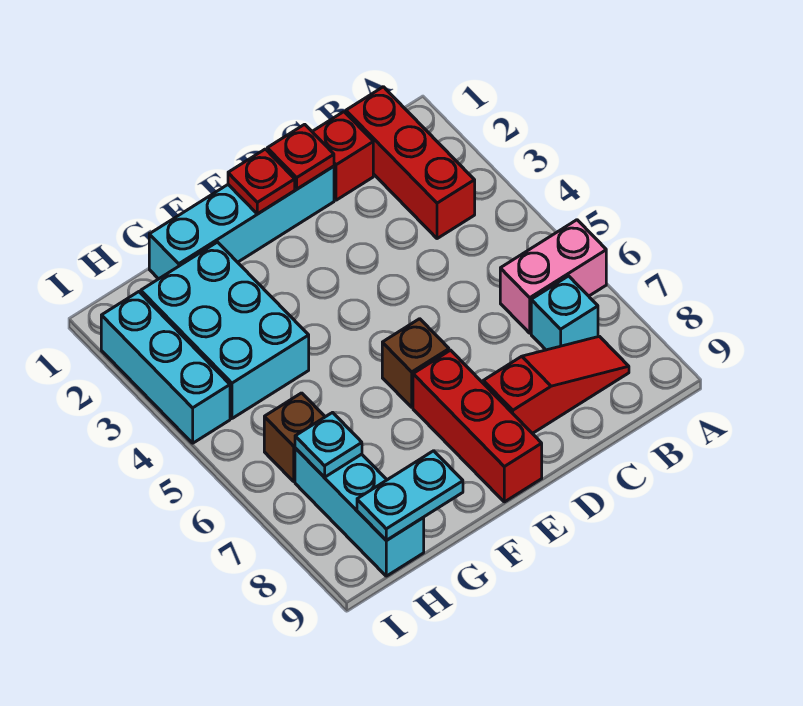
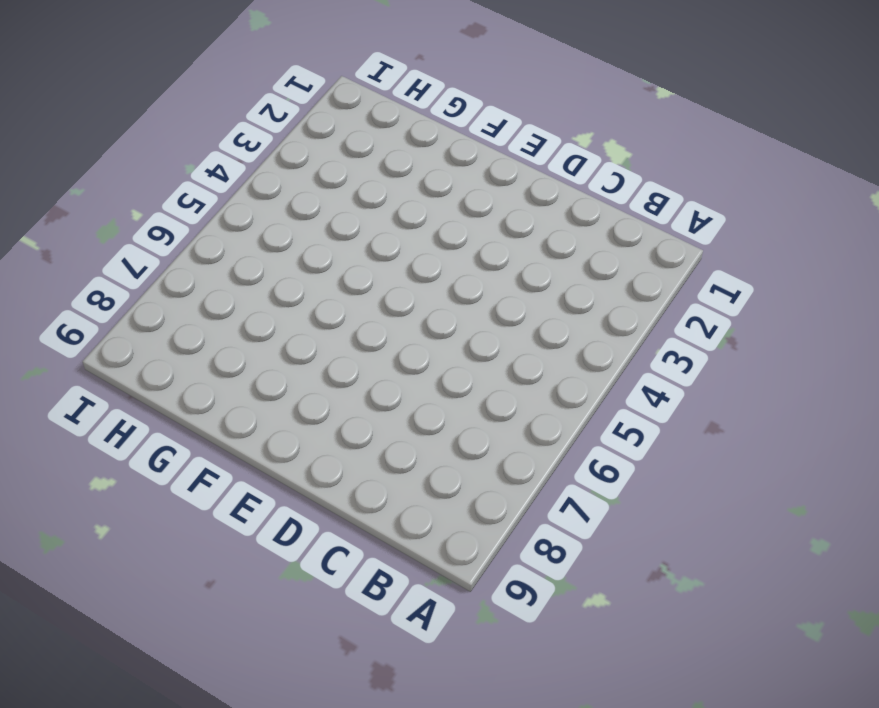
none -> pink 1x2 brick [500,220,606,333]
none -> red 1x3 brick [346,87,475,239]
none -> cyan 1x1 brick [531,276,598,350]

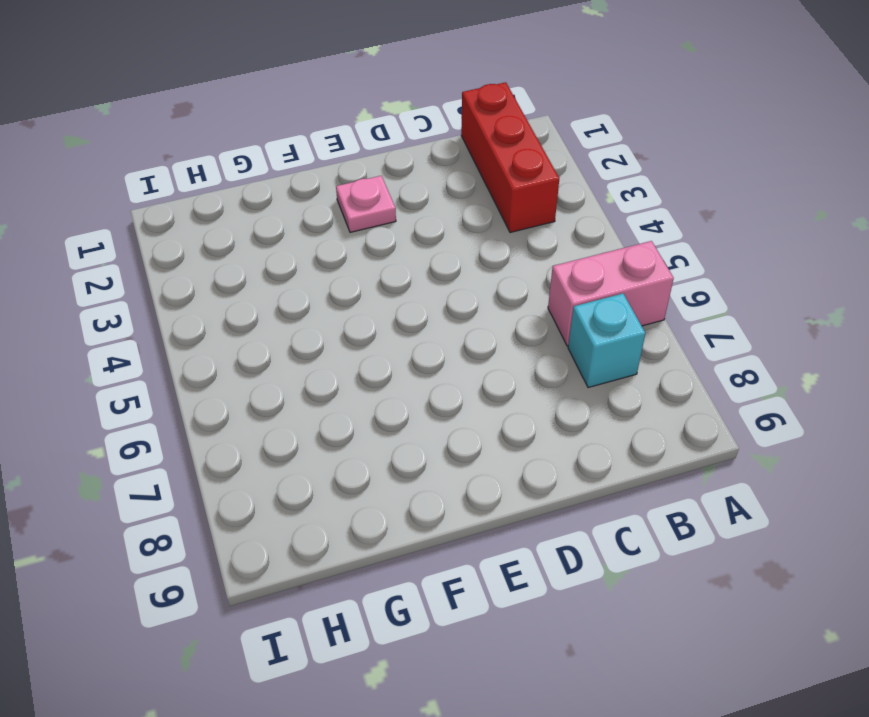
pink 1x1 plate [336,176,396,232] -> none
none -> red 1x3 slope [483,336,629,434]
none -> red 1x1 brick [312,112,373,200]
none -> cyan 1x4 brick [149,166,334,279]

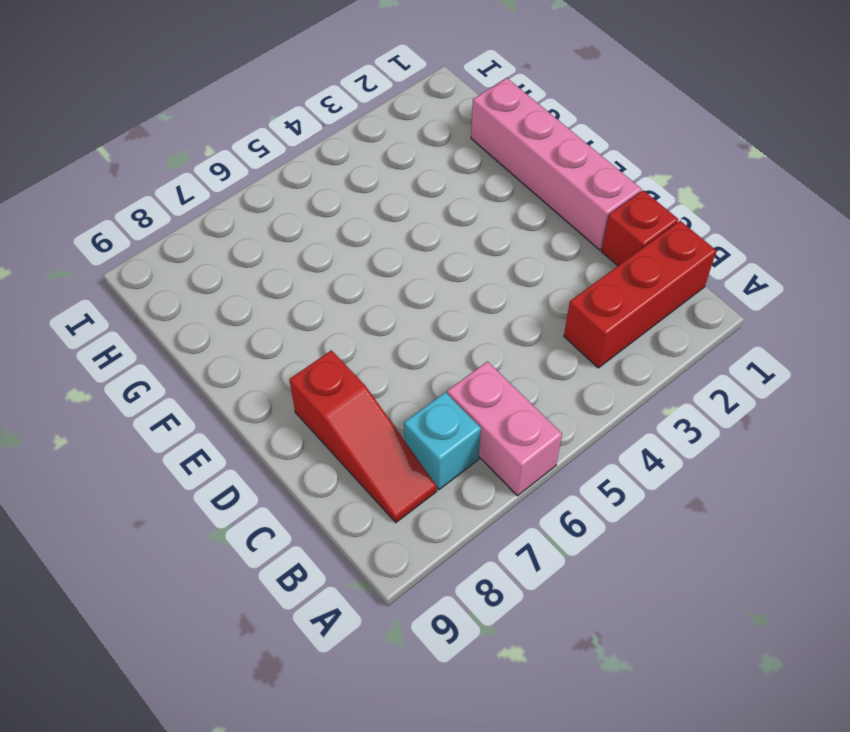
pink 1x4 brick [471,78,641,250] -> cyan 1x4 brick [149,166,334,279]
none -> brown 1x1 brick [382,319,449,407]
none -> red 1x3 brick [413,350,542,502]
none -> cyan 2x3 brick [141,242,309,418]

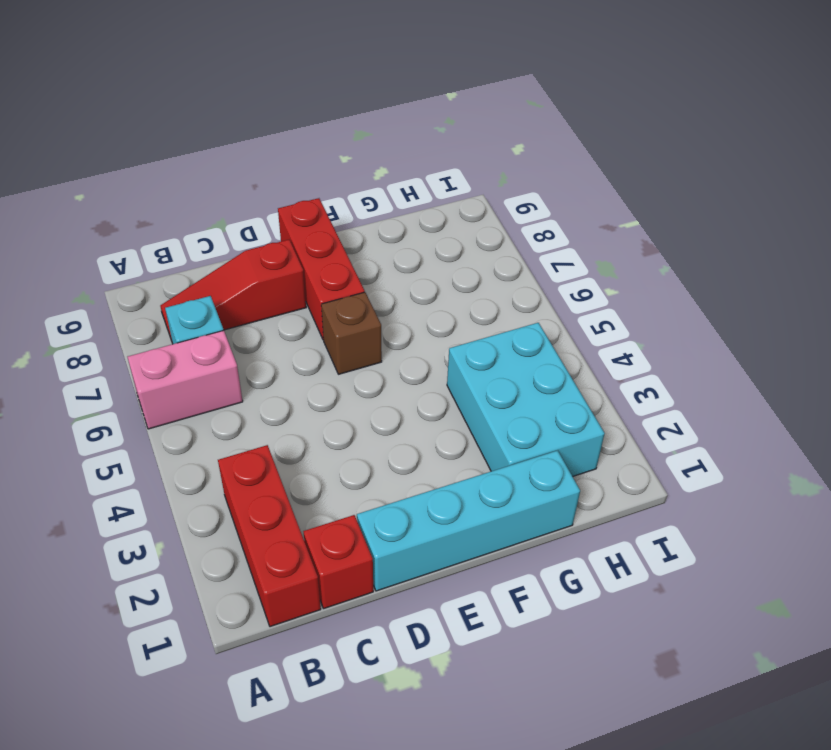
none -> brown 1x1 brick [264,393,325,481]
none -> cyan 1x3 brick [295,448,424,576]
none -> cyan 1x3 brick [101,292,230,443]

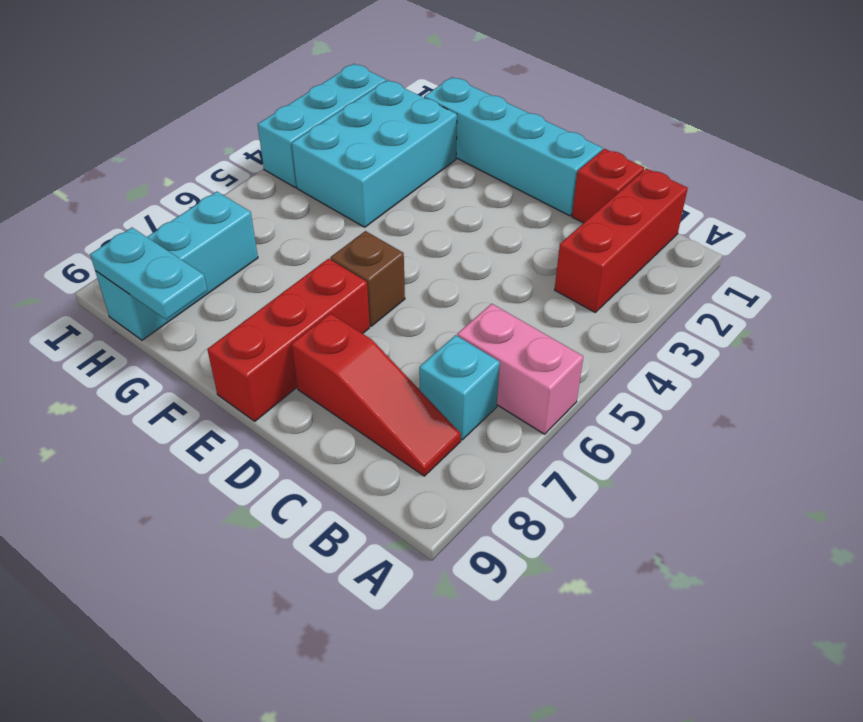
none -> brown 1x1 brick [264,393,325,481]
none -> red 1x1 plate [267,124,334,189]
none -> red 1x1 plate [228,149,295,214]

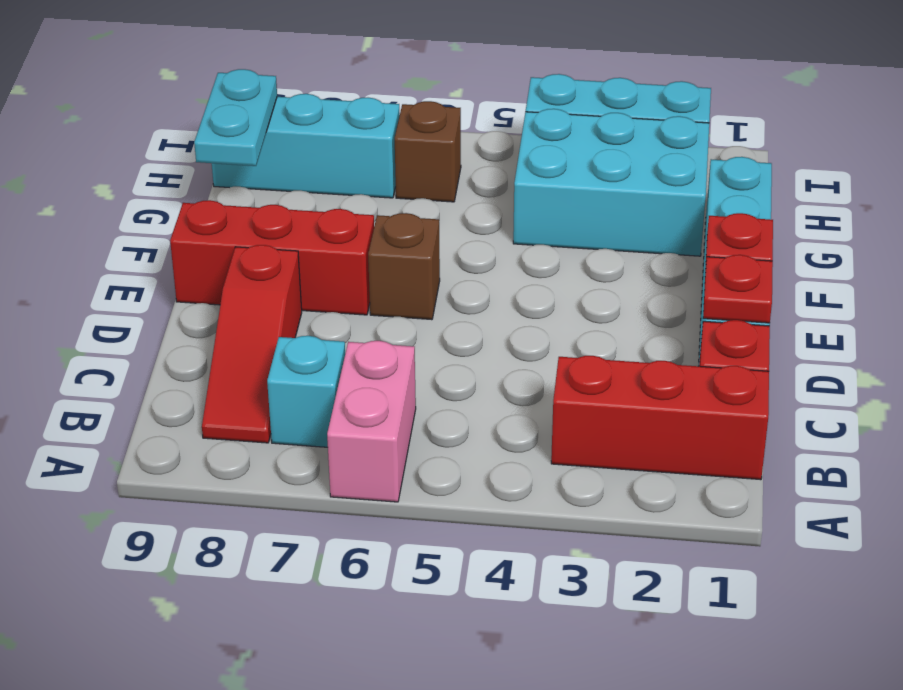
none -> cyan 1x1 plate [295,413,362,477]

